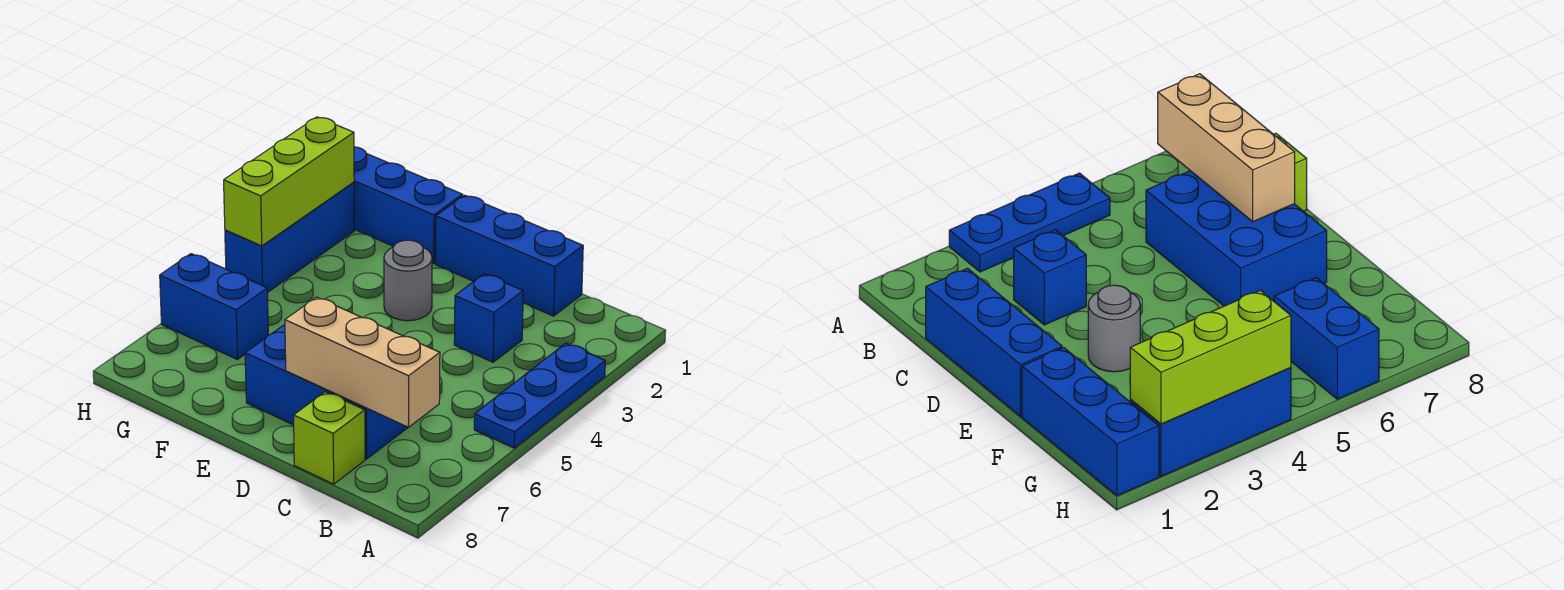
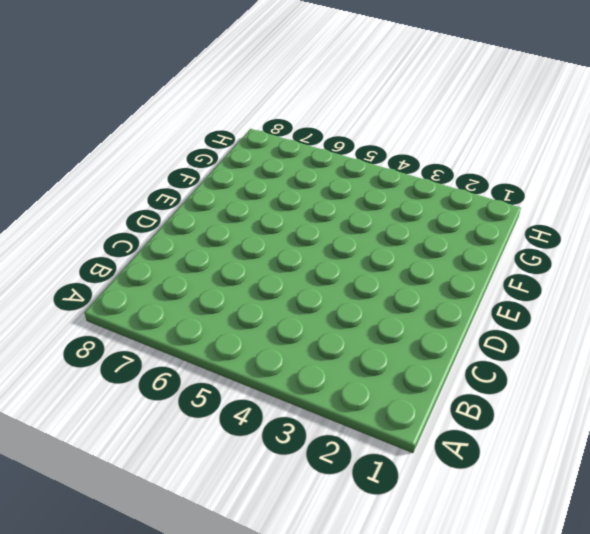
none -> blue 1x3 plate [474,343,605,448]
none -> blue 1x3 brick [436,195,583,316]

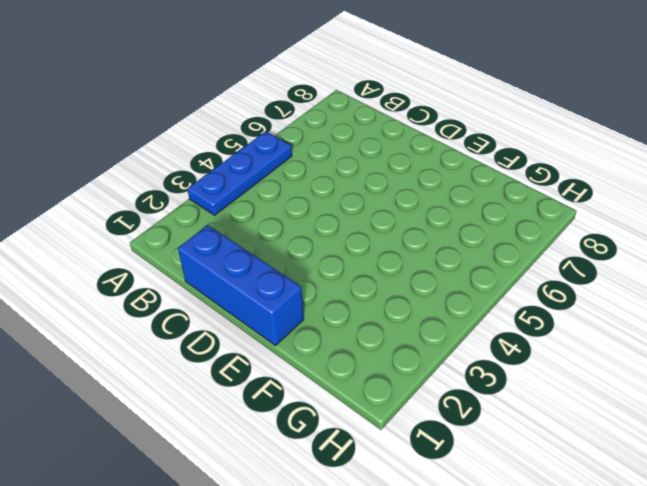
none -> blue 1x1 brick [454,274,523,362]
none -> blue 2x3 brick [245,324,408,459]

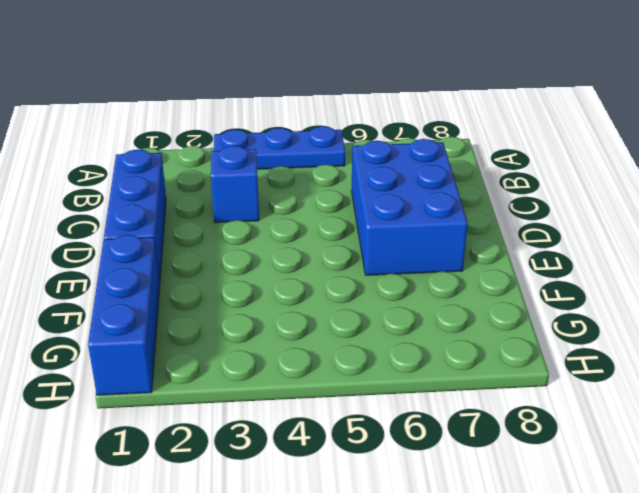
none -> lime 1x1 brick [294,392,365,484]
none -> grey 1x1 round brick [384,240,432,321]

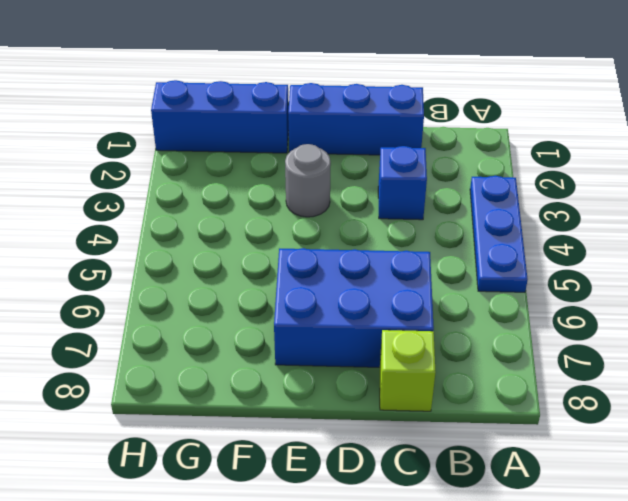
none -> blue 1x2 brick [160,254,268,360]
none -> blue 1x3 brick [225,182,354,293]

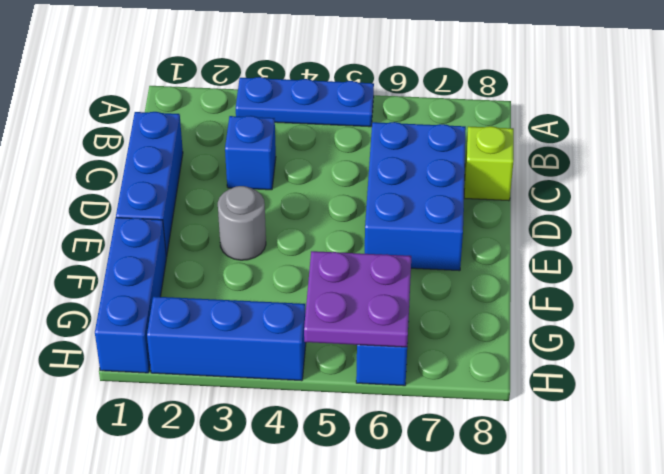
purple 2x2 plate [304,251,411,347] -> none
none -> tan 1x3 brick [285,297,440,427]
none -> lime 1x3 brick [224,117,354,246]

